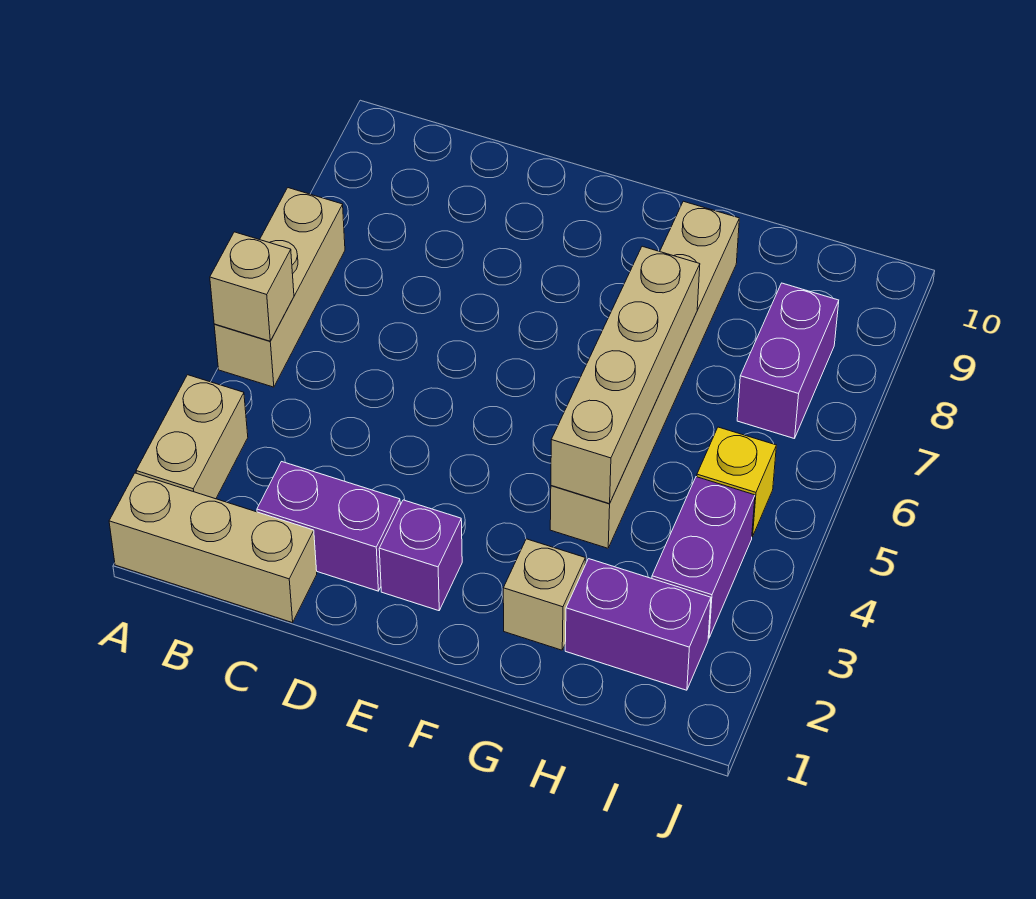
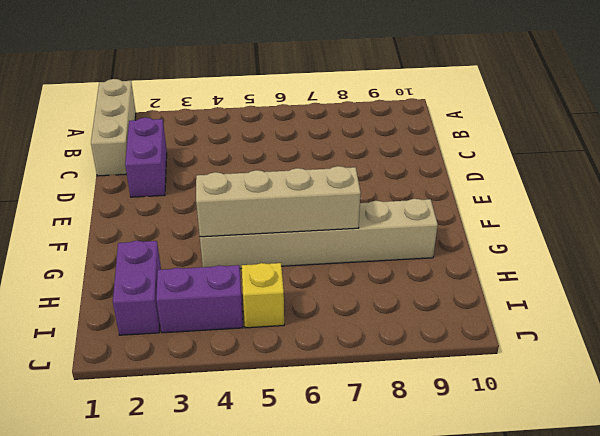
none -> tan 1x2 brick [136,375,248,499]
none -> tan 1x3 brick [214,188,345,387]
none -> purple 1x1 brick [379,500,462,611]

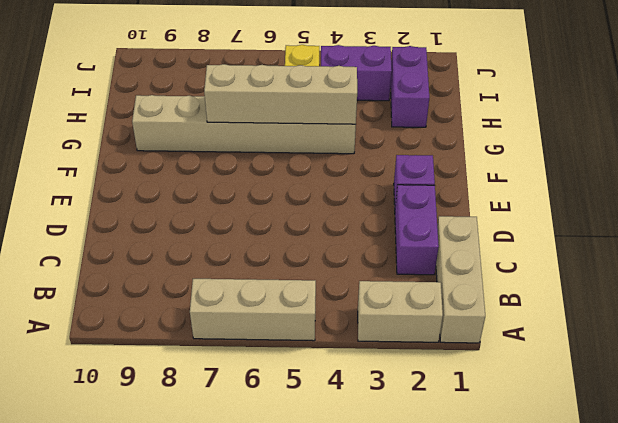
none -> tan 1x1 brick [503,539,586,650]
none -> purple 1x2 brick [737,283,839,439]
none -> tan 1x1 brick [210,232,294,341]

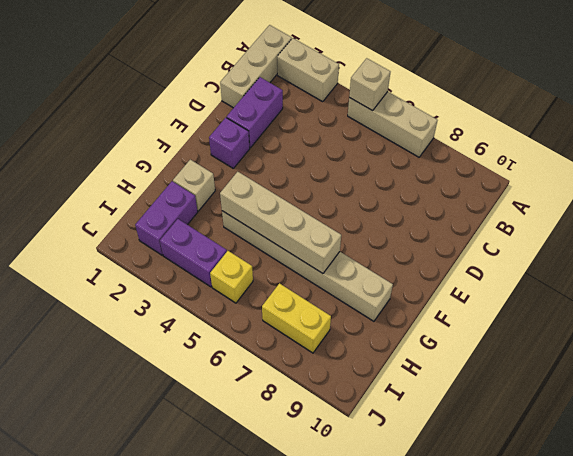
yellow 1x2 brick [262,283,331,353] -> purple 1x2 brick [737,283,839,439]

